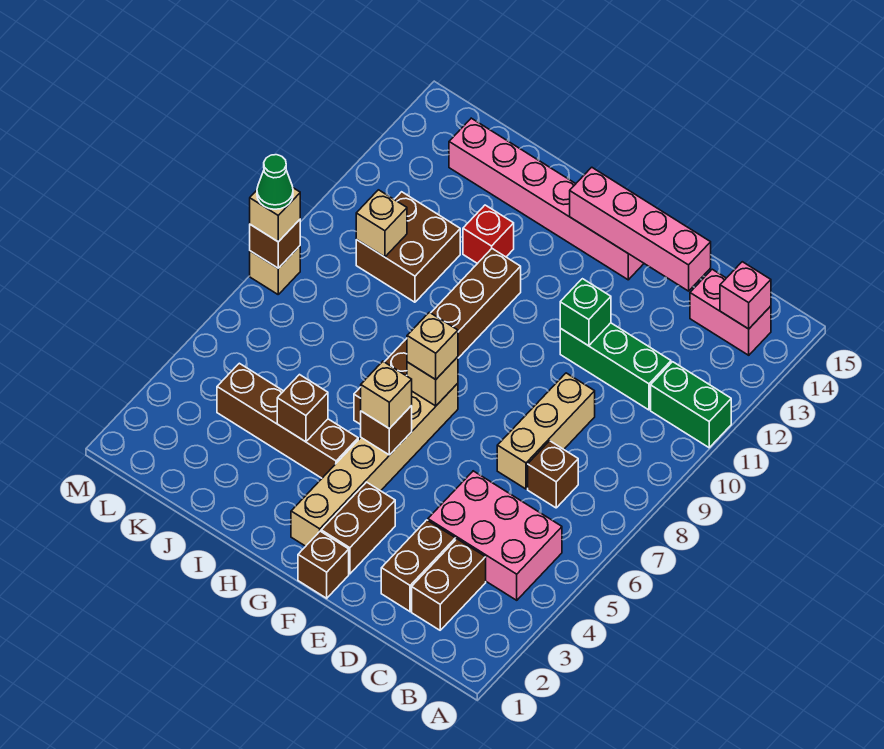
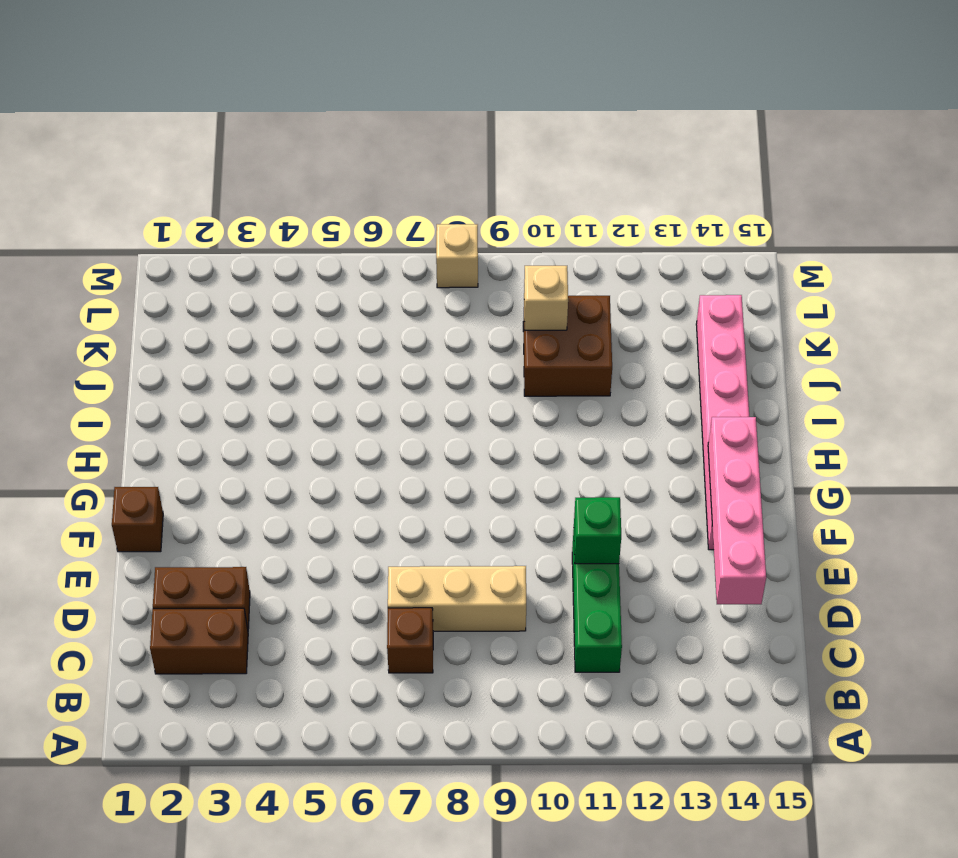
none -> green 1x2 brick [651,362,731,448]
none -> pink 2x3 brick [428,471,562,600]
none -> pink 1x2 brick [690,269,771,355]

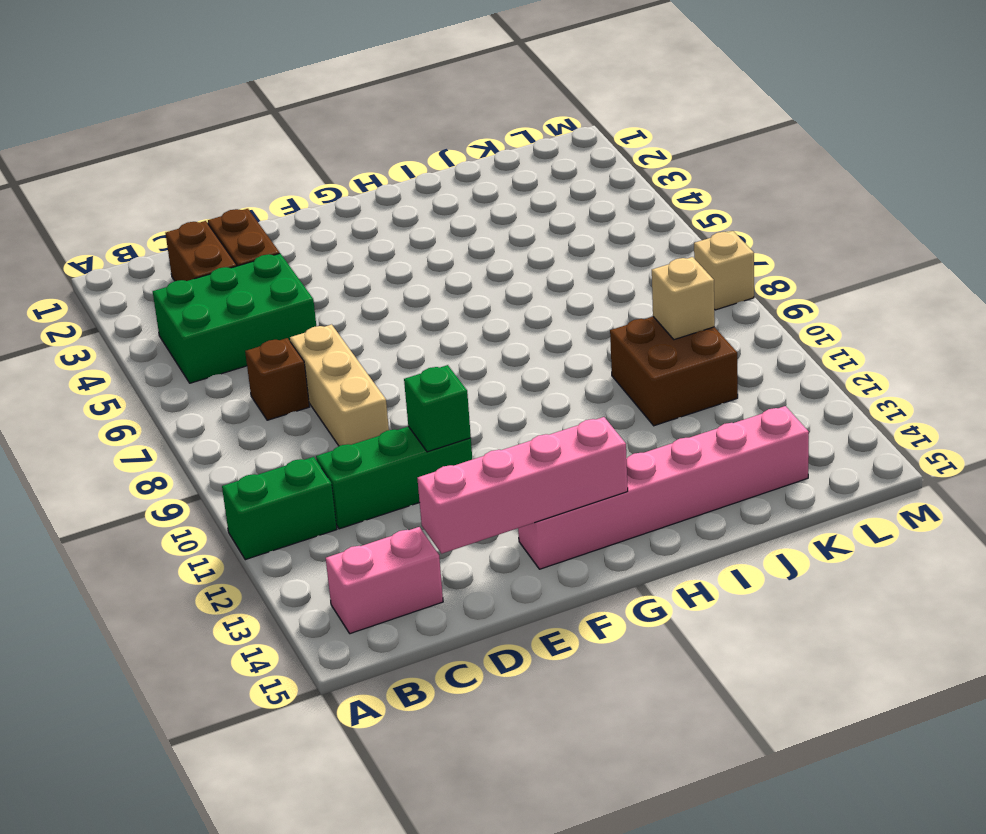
green 2x3 brick [153,254,316,383] -> pink 2x3 brick [428,471,562,600]
none -> brown 1x1 brick [298,531,349,598]
none -> brown 1x2 brick [321,482,395,574]
none -> tan 1x6 brick [291,383,458,546]

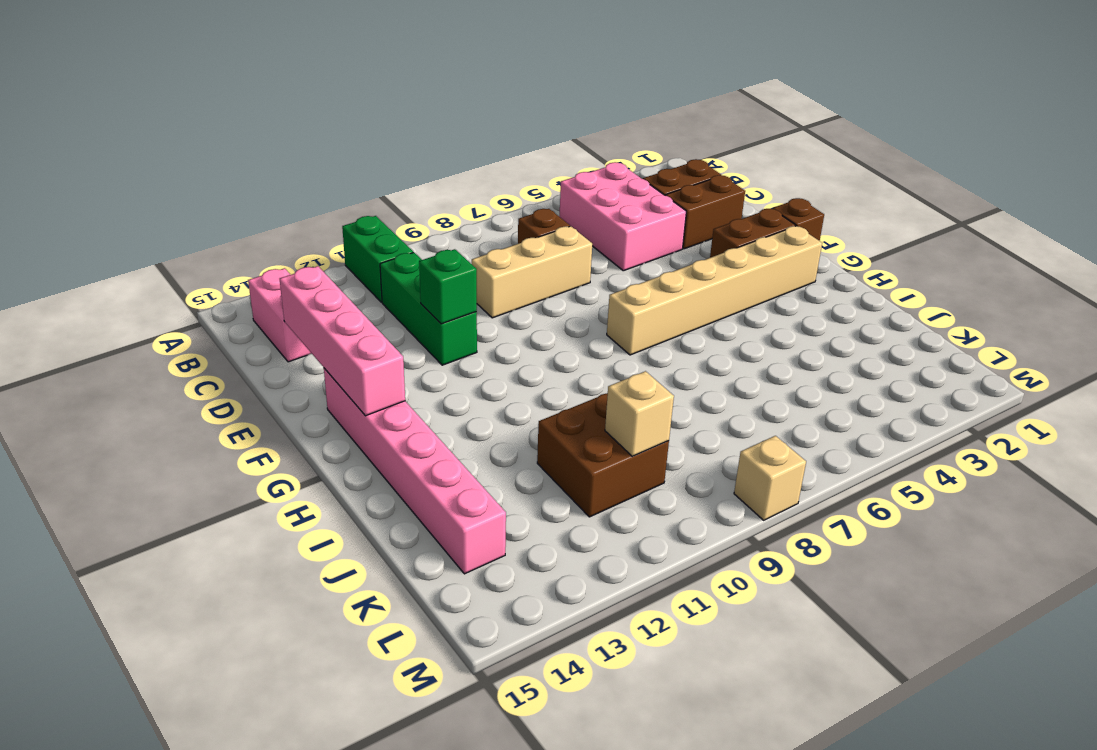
none -> brown 1x4 brick [217,363,358,478]
none -> brown 1x6 brick [354,249,521,425]
none -> red 1x1 brick [463,205,514,264]

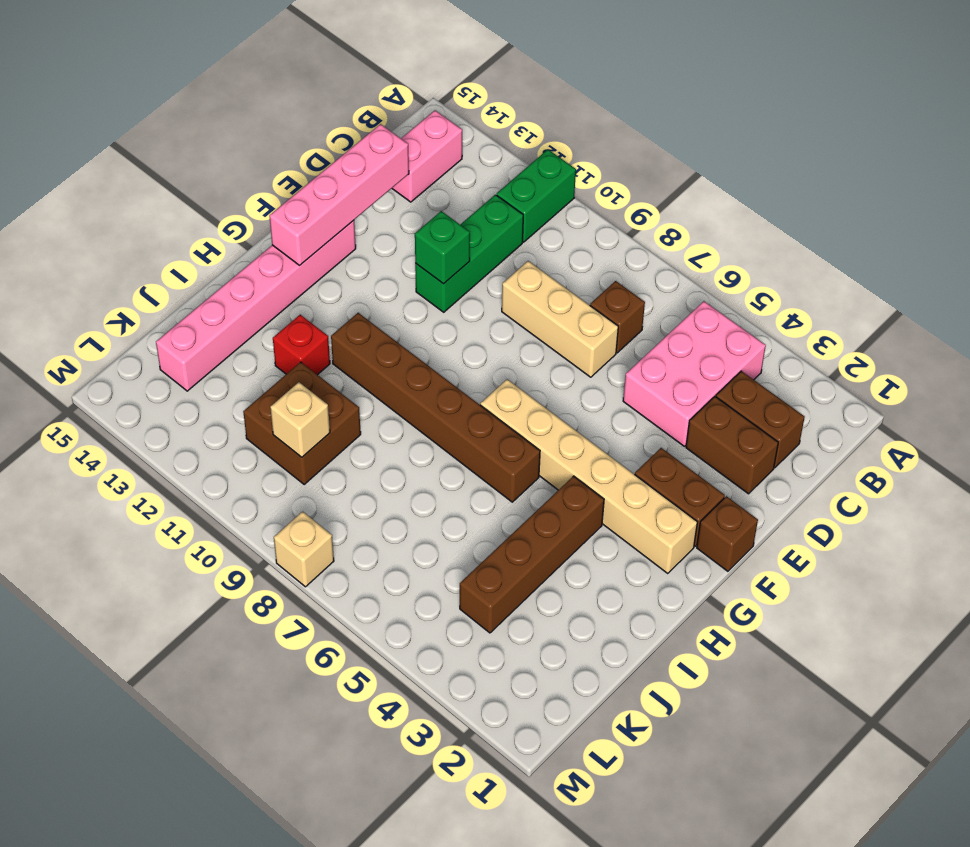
none -> pink 1x1 brick [720,262,771,329]
none -> brown 1x1 brick [361,406,412,455]
none -> tan 1x1 brick [407,357,458,406]

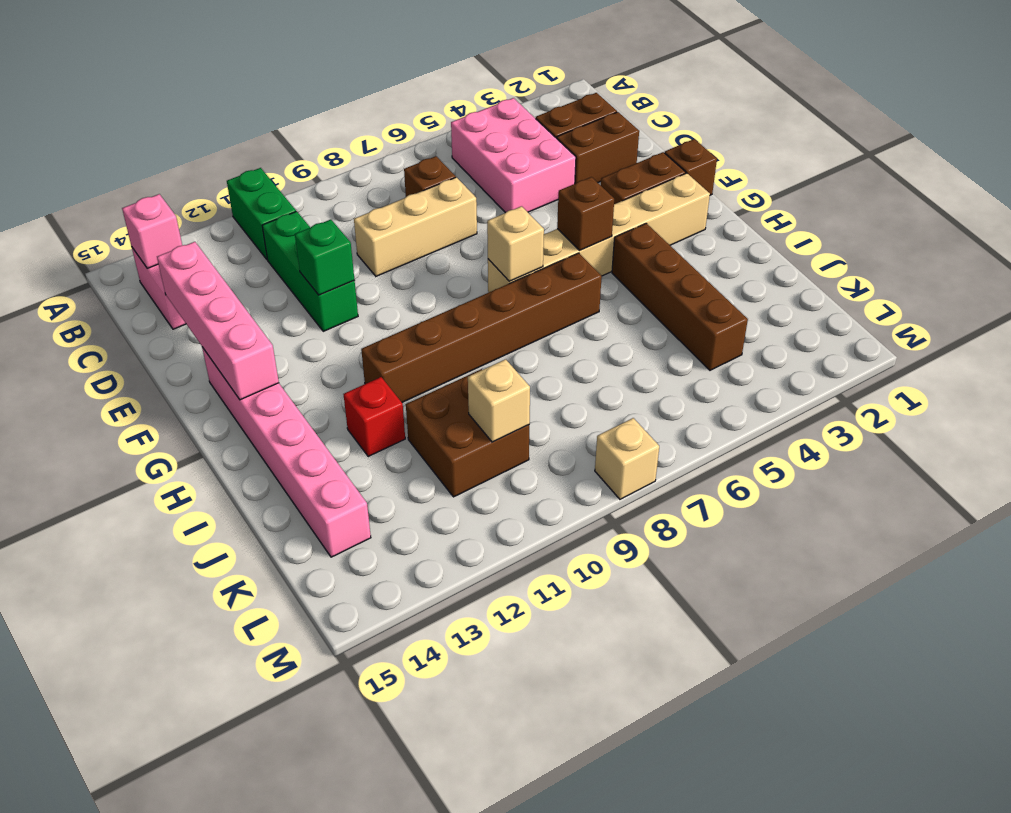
none -> brown 1x1 brick [277,375,328,442]
none -> brown 1x1 brick [250,220,300,268]
none -> tan 1x1 brick [361,362,412,429]

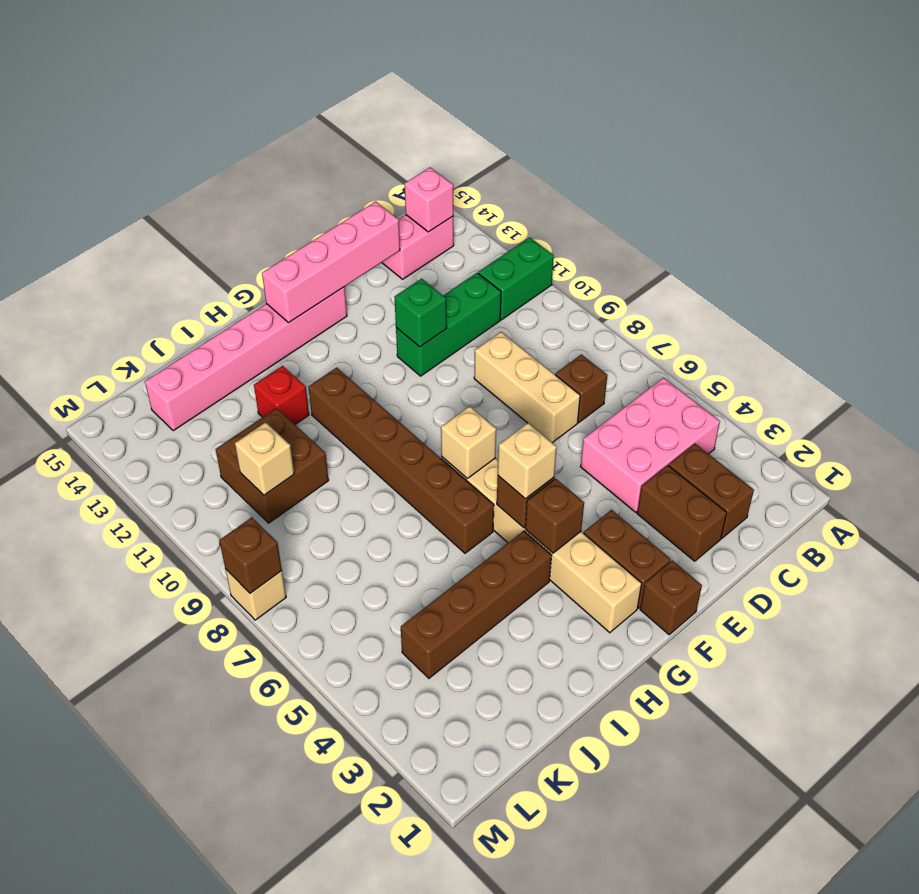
brown 1x1 brick [525,479,584,553] -> brown 1x1 brick moved to [277,375,328,442]
none -> tan 1x1 brick [407,312,458,379]
none -> tan 1x1 brick [250,188,300,242]
none -> green 1x1 cone [257,155,293,209]

